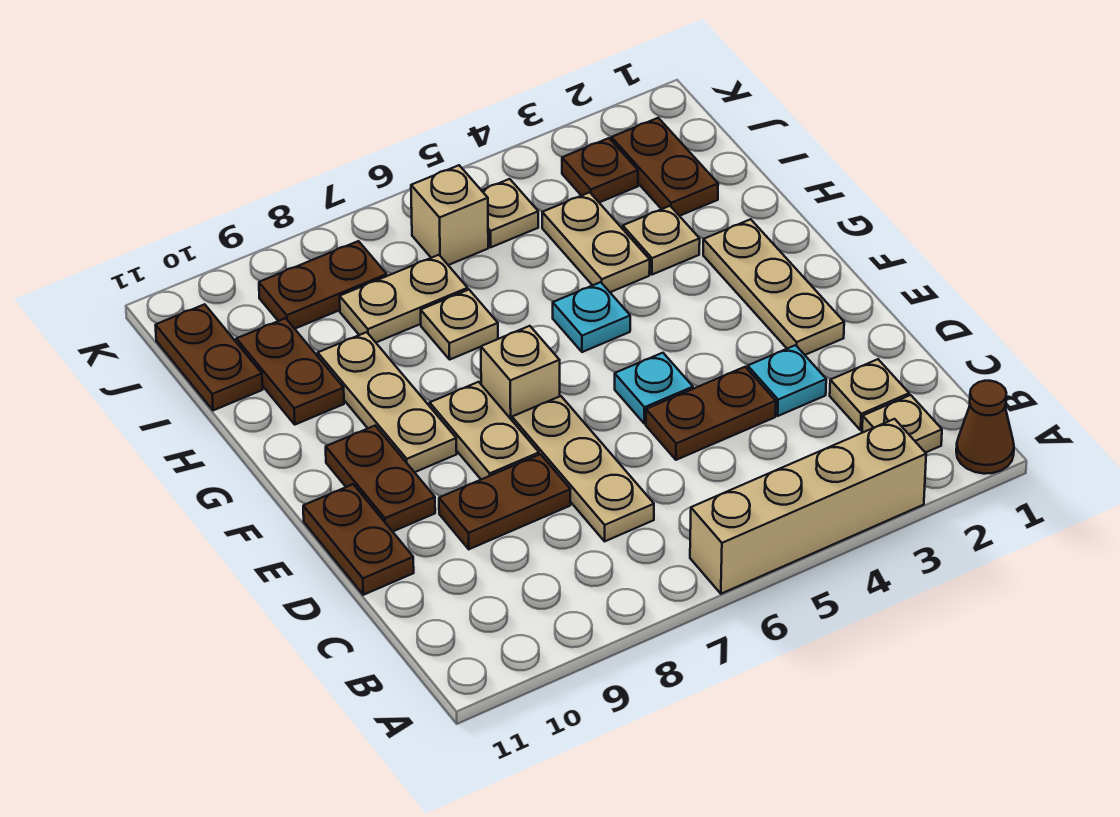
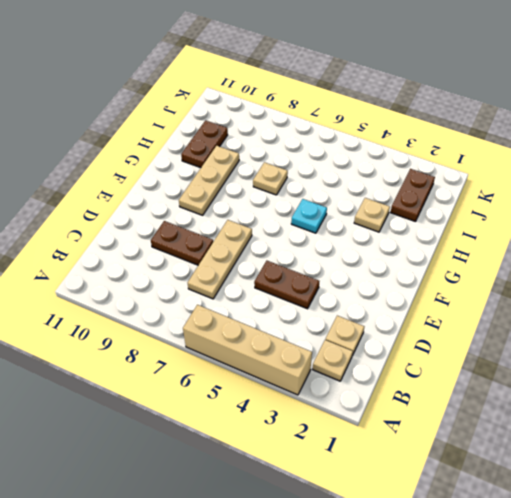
none -> brown 1x1 cone [956,381,1014,474]
none -> cyan 1x1 plate [748,345,826,416]
none -> brown 1x2 plate [303,484,414,595]

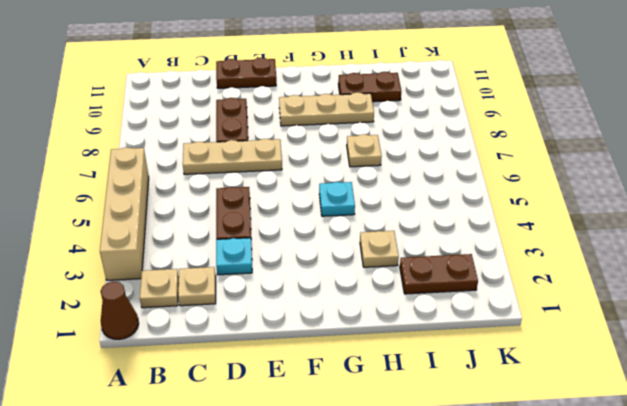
none -> tan 1x3 plate [703,219,844,355]
none -> cyan 1x1 plate [615,353,693,424]
none -> tan 1x2 plate [430,382,539,479]

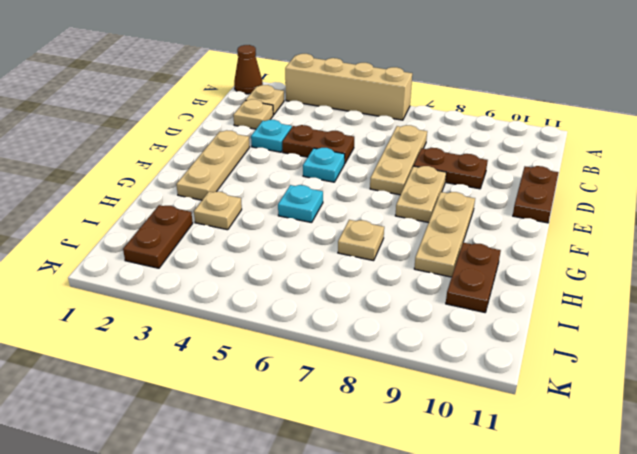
none -> brown 1x2 plate [326,426,435,532]
none -> tan 1x1 brick [481,326,560,420]
none -> tan 1x2 plate [542,192,650,292]

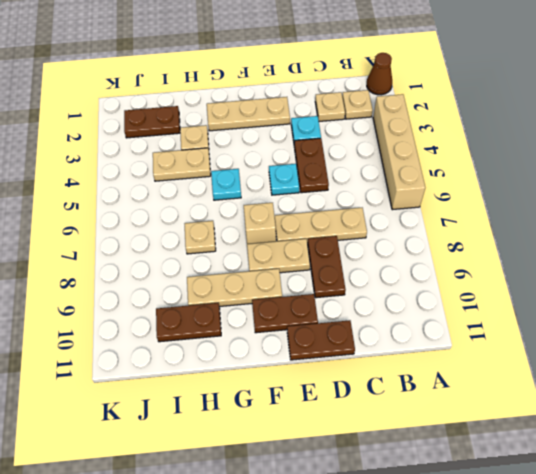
none -> tan 1x2 plate [340,255,468,342]
none -> brown 1x2 plate [156,304,263,410]
none -> brown 1x1 plate [562,138,638,202]

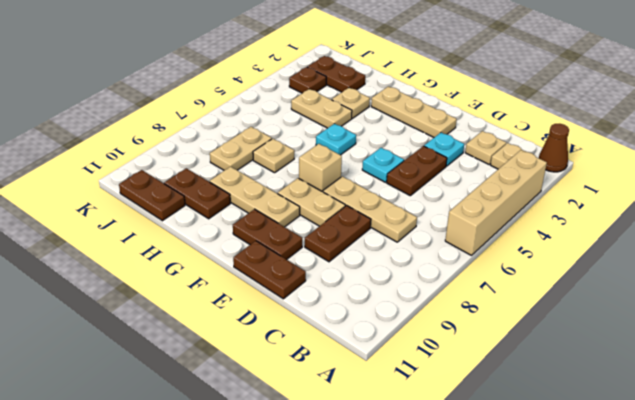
none -> tan 1x1 plate [482,179,538,247]
none -> tan 1x1 brick [411,165,488,265]
none -> brown 1x2 plate [259,241,387,329]

